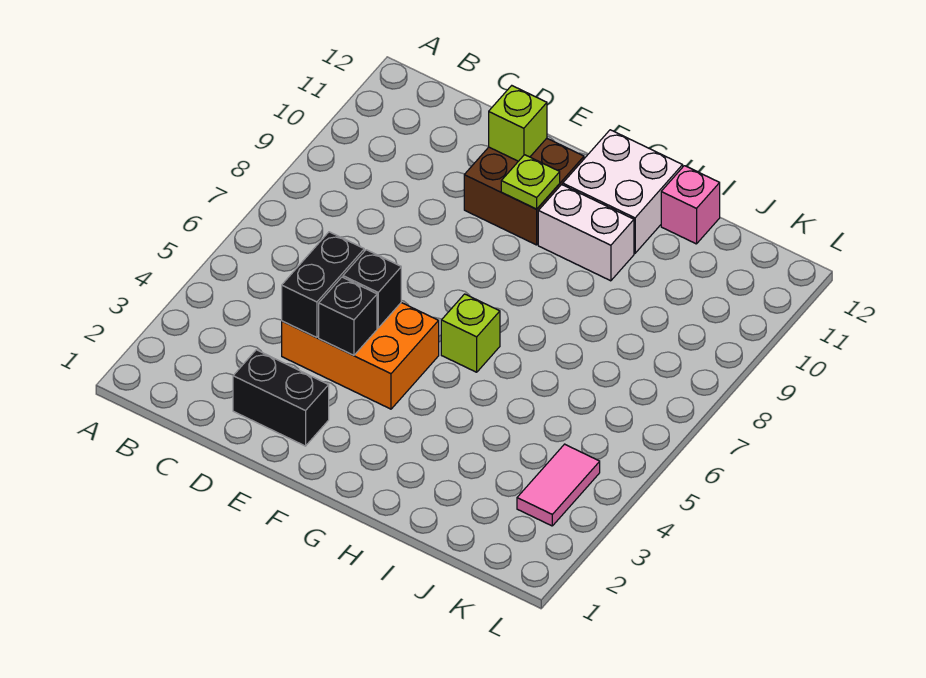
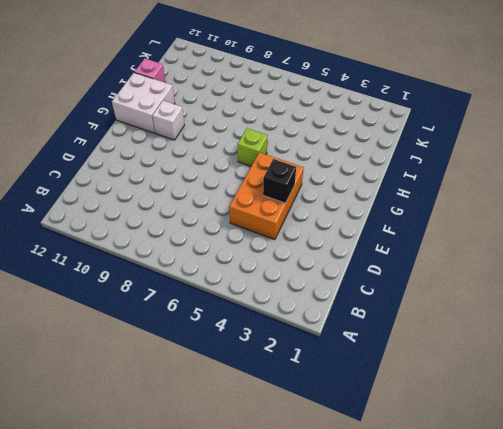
white 1x1 brick [152,101,184,140] -> white 1x2 brick [538,185,634,281]
none -> black 1x2 brick [233,350,329,446]
none -> brown 2x2 brick [464,138,584,245]
none -> pink 1x2 tile [517,444,600,526]

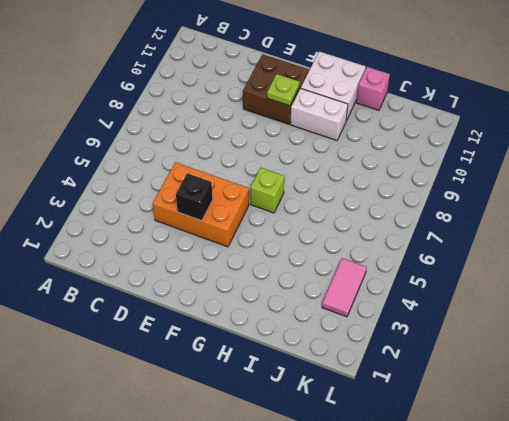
none -> black 1x2 brick [233,350,329,446]
none -> black 1x2 brick [282,232,364,338]
none -> black 1x1 brick [343,250,401,328]

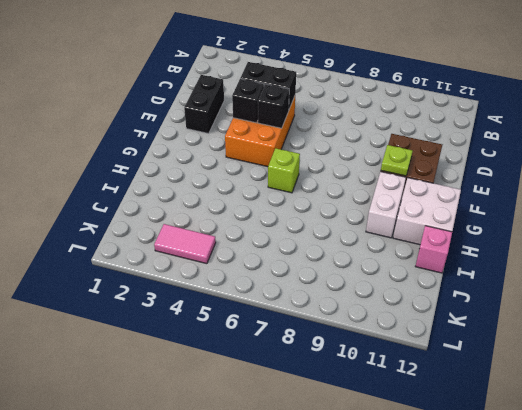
none -> lime 1x1 brick [489,86,547,161]

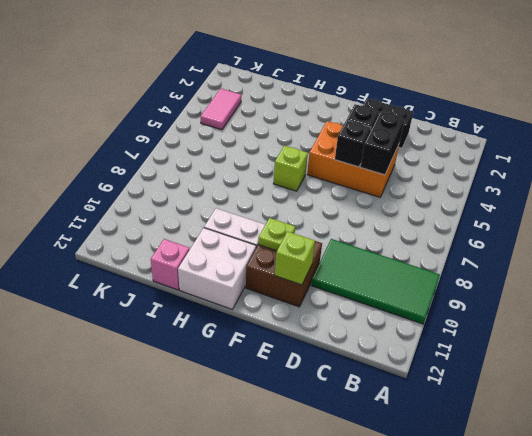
green 2x4 tile [311,239,440,324] -> none

